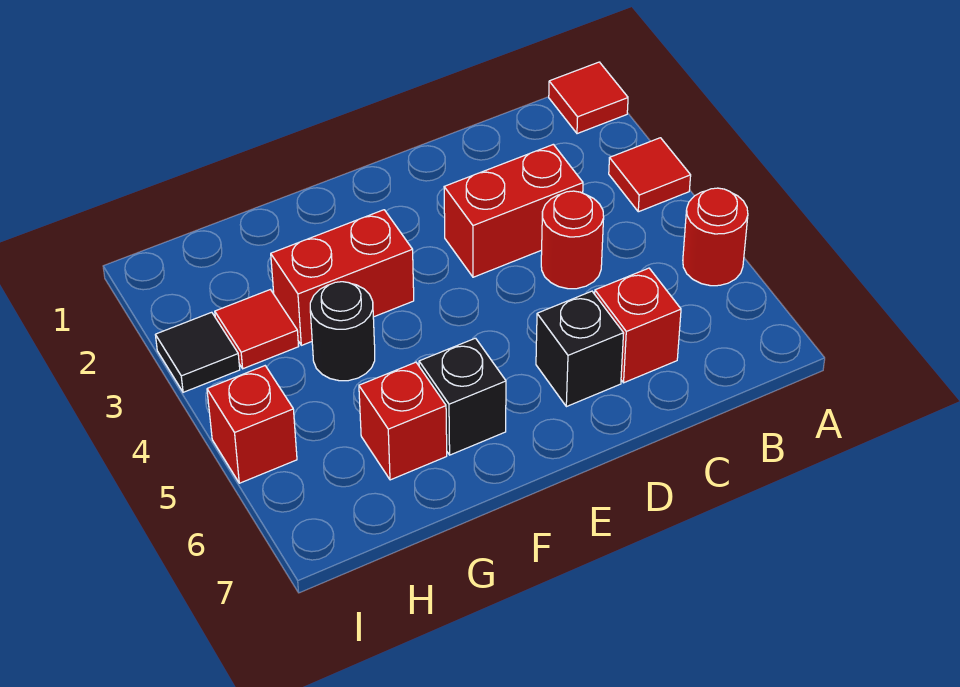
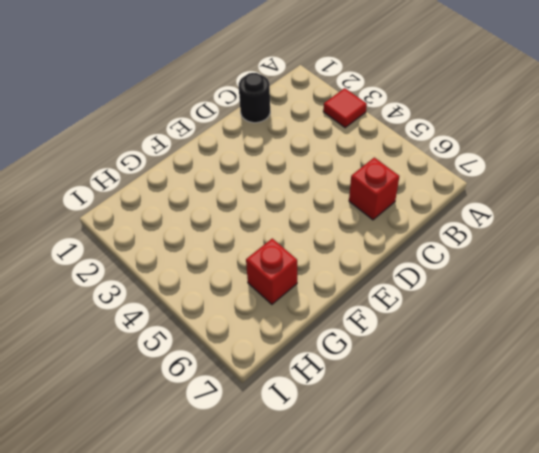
black 1x1 round brick [239,73,270,123] -> black 1x1 round brick moved to [310,282,375,381]
none -> red 1x1 tile [549,62,628,134]
none -> red 1x1 round brick [683,188,748,286]
none -> red 1x2 brick [444,144,583,277]

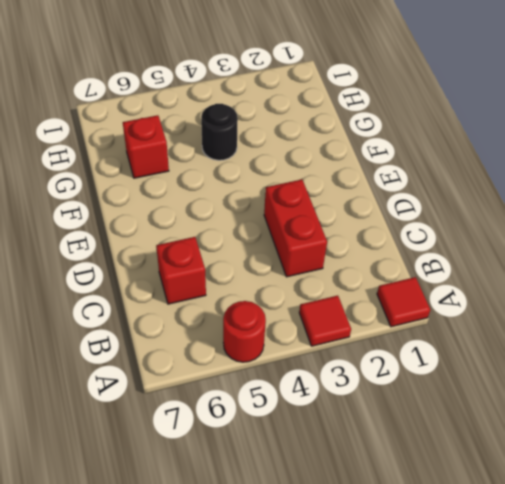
none -> red 1x1 round brick [541,191,604,289]
none -> black 1x1 brick [536,291,624,407]
none -> red 1x2 brick [271,210,414,345]

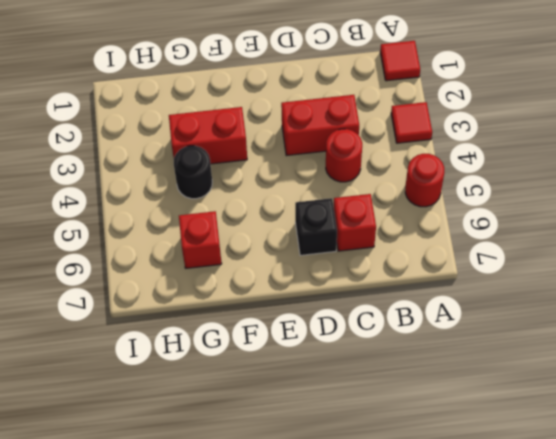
none -> black 1x1 brick [419,338,506,455]
none -> red 1x1 tile [215,290,299,369]
none -> black 1x1 tile [156,312,240,392]

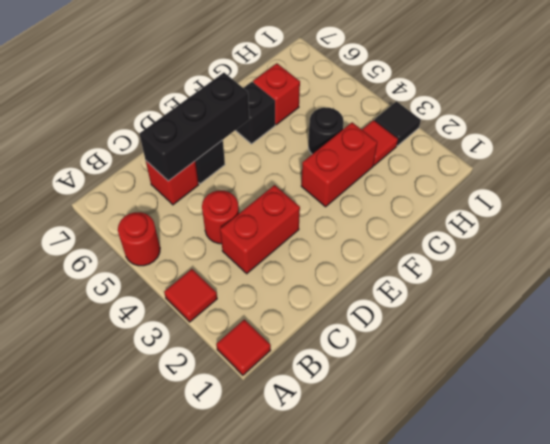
black 1x3 brick [139,73,249,181] -> none
none -> red 1x1 brick [207,366,297,483]

